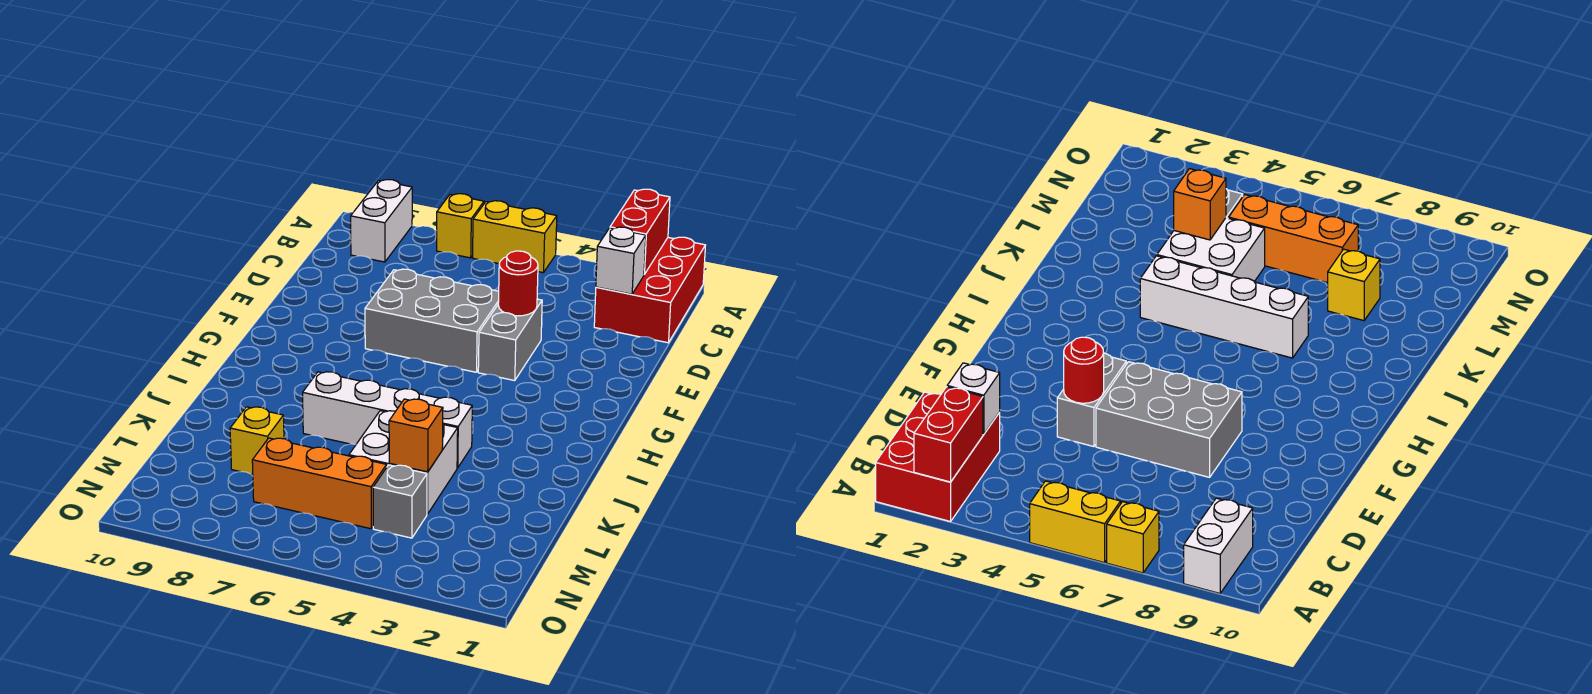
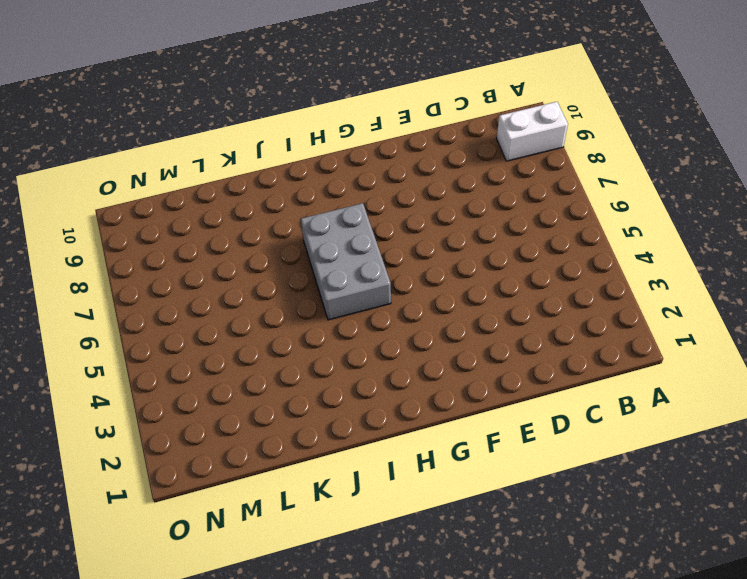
grey 2x3 brick [301,203,391,320] -> grey 2x3 brick moved to [365,269,499,372]
none -> red 2x3 brick [594,237,706,343]
none -> yellow 1x2 brick [473,201,557,273]
none -> yellow 1x1 brick [437,194,484,258]

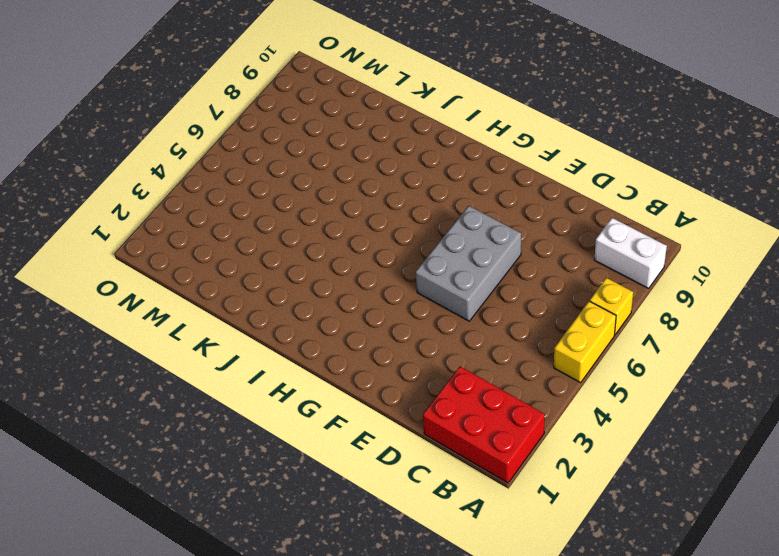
none -> grey 1x2 brick [478,299,542,381]
none -> white 1x4 brick [303,372,472,468]
none -> white 2x2 brick [349,411,458,514]

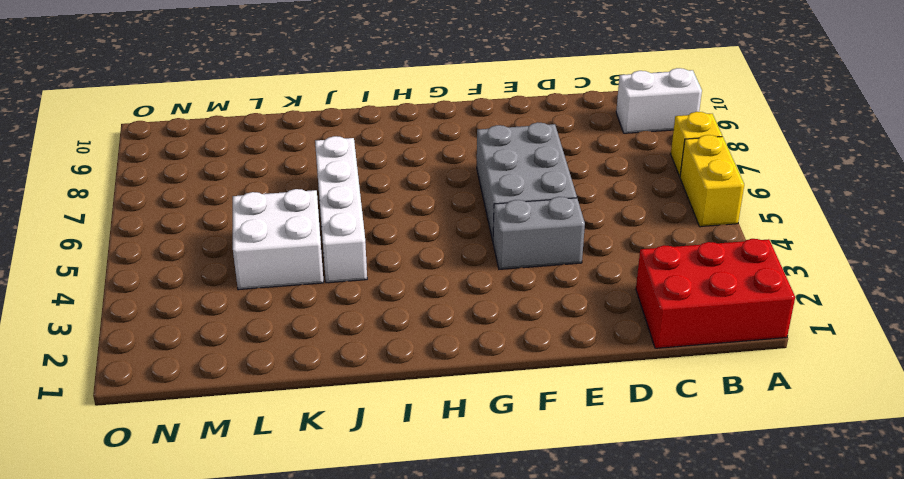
none -> yellow 1x1 brick [230,407,284,474]
none -> grey 1x1 brick [373,465,427,538]
none -> orange 1x3 brick [252,438,387,529]

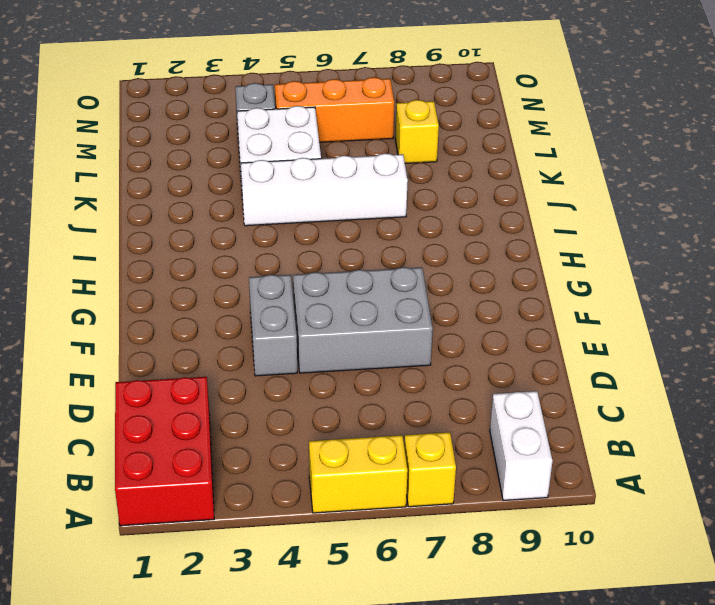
none -> red 1x2 brick [610,189,670,274]
none -> white 1x1 brick [596,227,646,294]
none -> red 1x1 round brick [498,251,538,316]

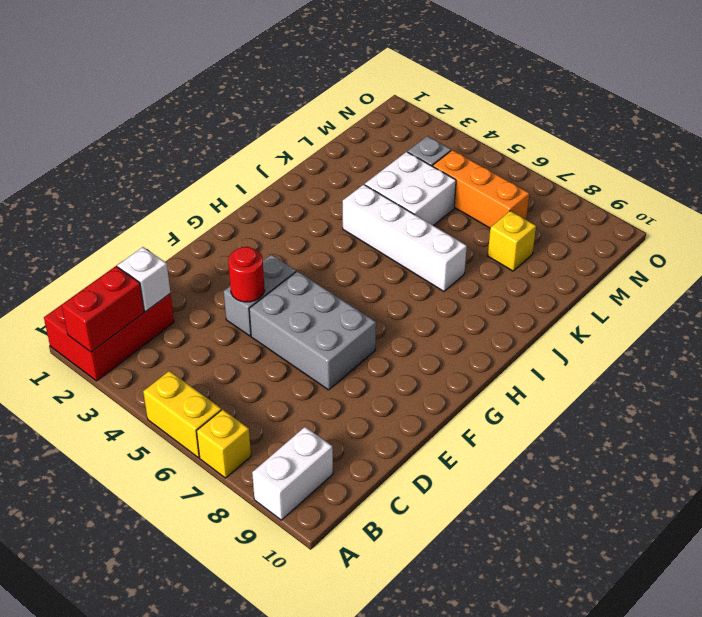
none -> orange 1x1 brick [389,399,443,472]

